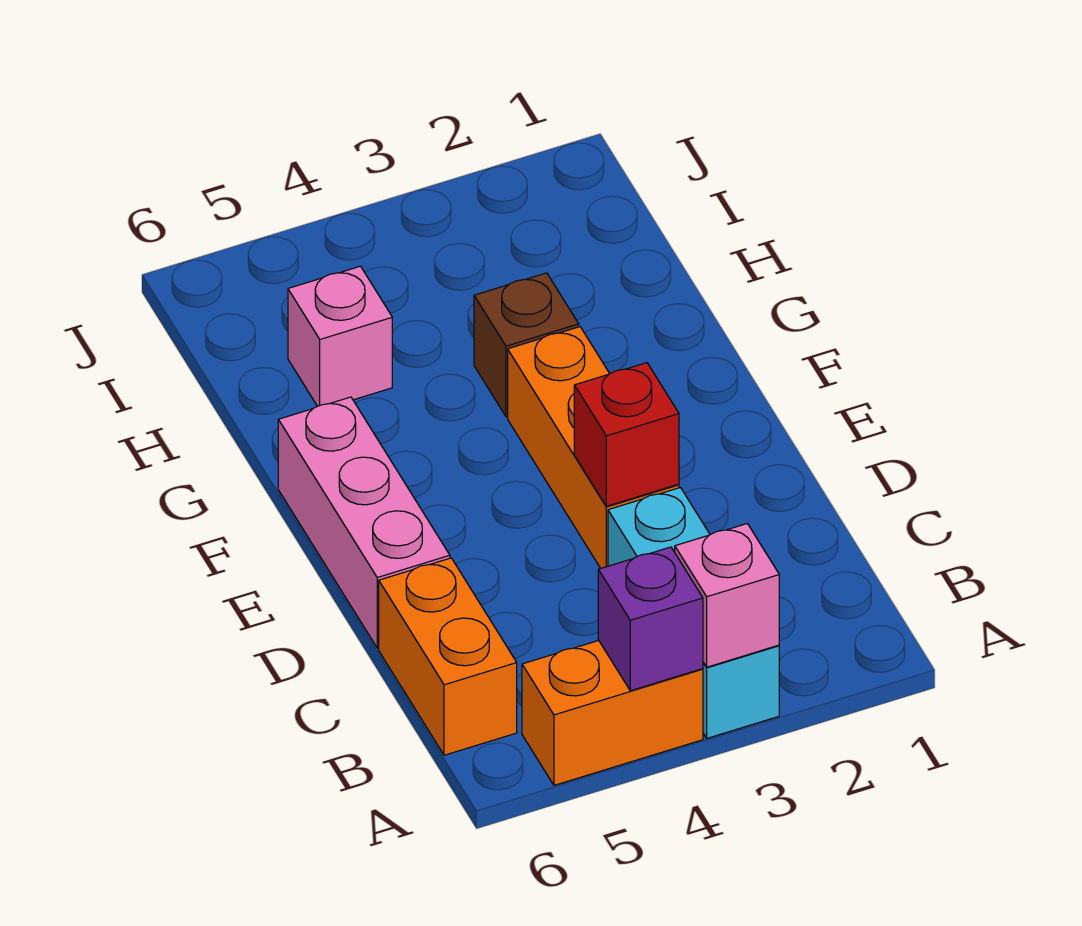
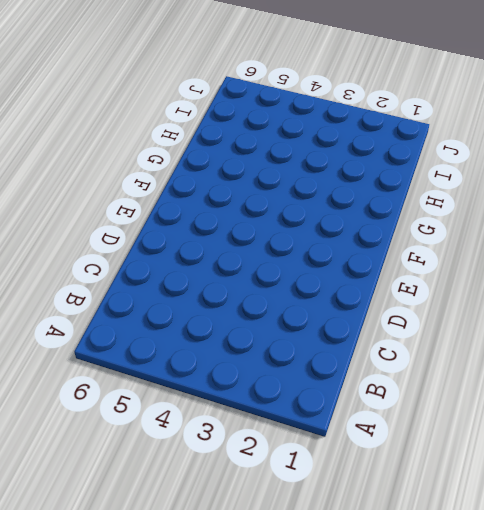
none -> cyan 1x3 brick [608,488,779,738]
none -> orange 1x2 brick [522,640,703,785]

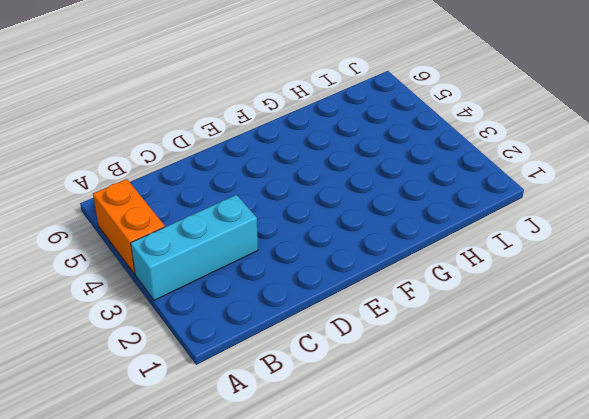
none -> orange 1x2 brick [379,558,517,755]
none -> orange 1x3 brick [508,327,679,568]

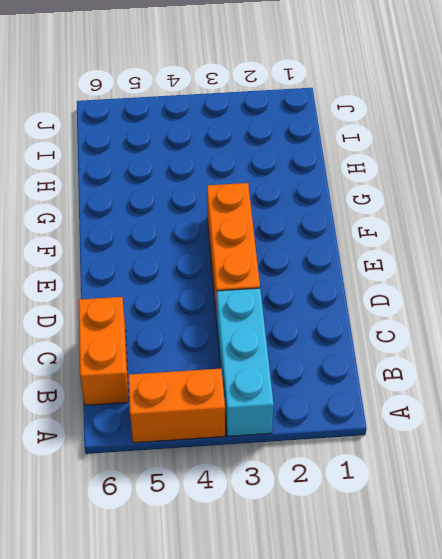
none -> pink 1x3 brick [278,397,450,648]
none -> brown 1x1 brick [474,273,579,417]

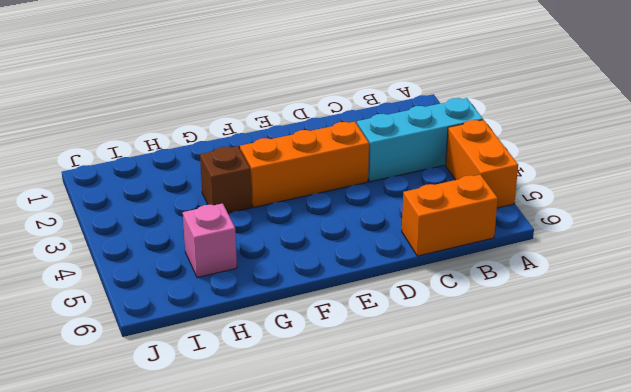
none -> pink 1x3 brick [278,397,450,648]
none -> pink 1x1 brick [675,524,779,667]

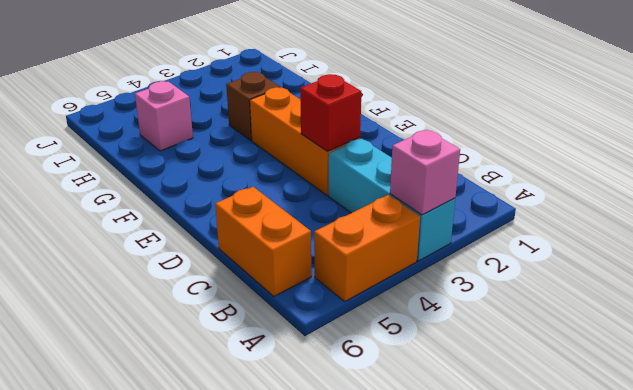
none -> pink 1x3 brick [278,397,450,648]
none -> purple 1x1 brick [598,547,703,691]

